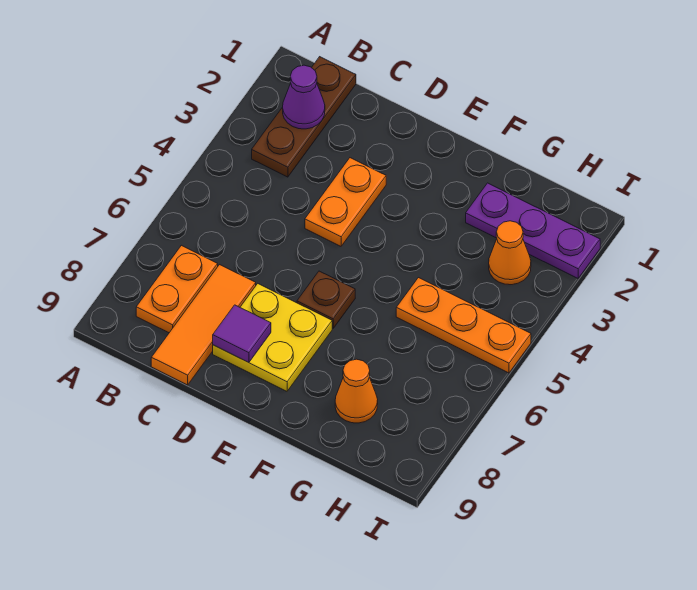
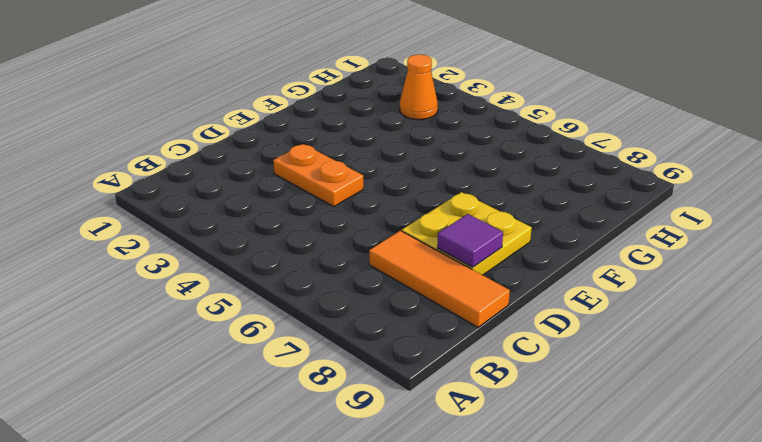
none -> brown 1x3 plate [252,57,356,177]
none -> orange 1x2 plate [136,245,218,333]
none -> brown 1x1 plate [297,271,355,328]

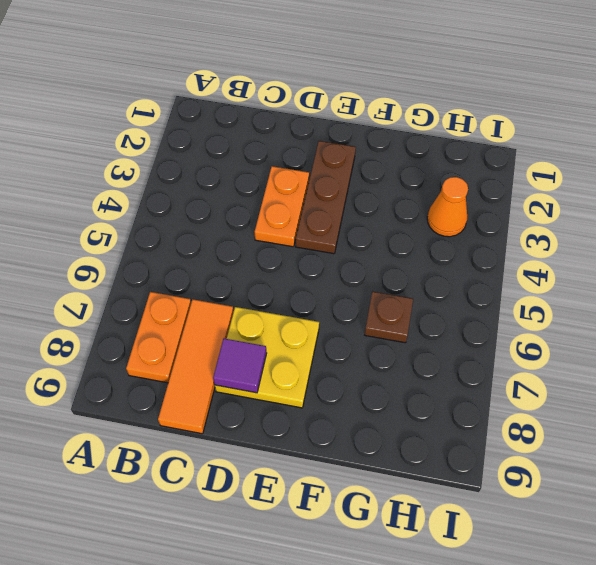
brown 1x3 plate [296,141,356,254] -> brown 1x3 plate moved to [252,57,356,177]
brown 1x1 plate [365,291,413,343] -> brown 1x1 plate moved to [297,271,355,328]
none -> purple 1x3 plate [466,183,600,278]
none -> orange 1x3 plate [396,278,531,373]
none -> orange 1x1 cone [335,359,378,423]

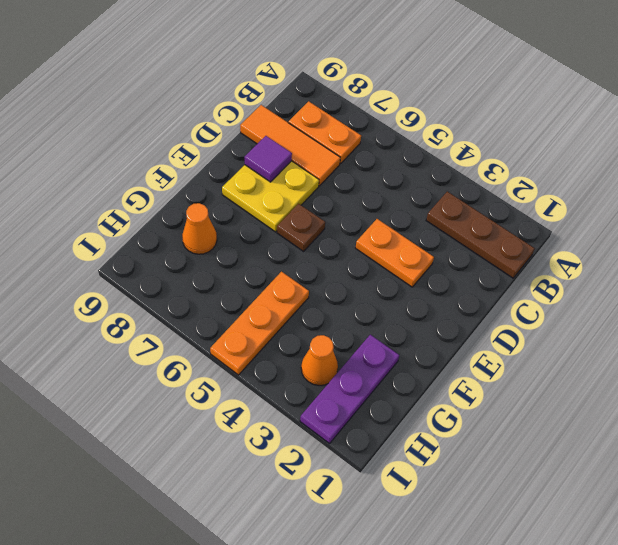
none -> purple 1x1 cone [283,65,325,129]

